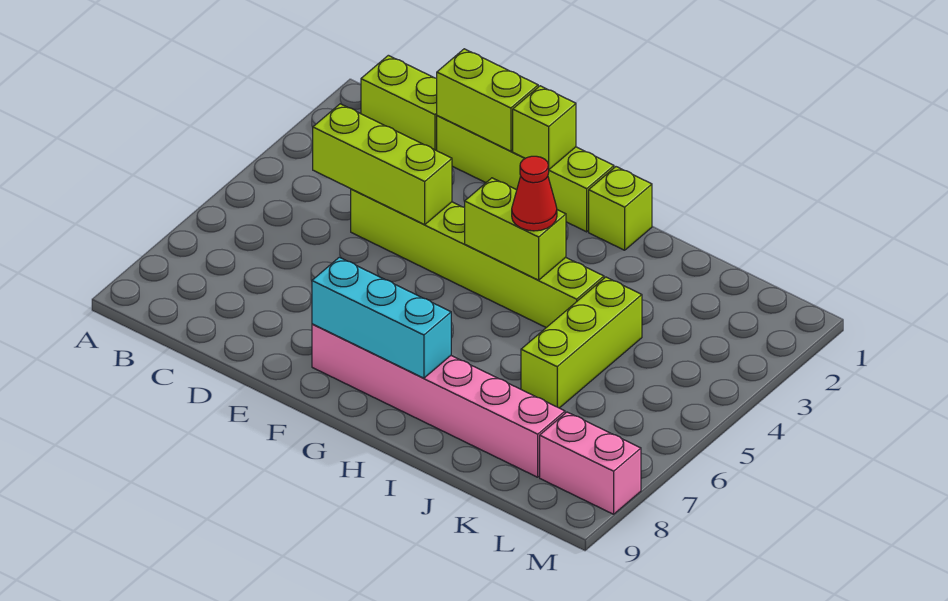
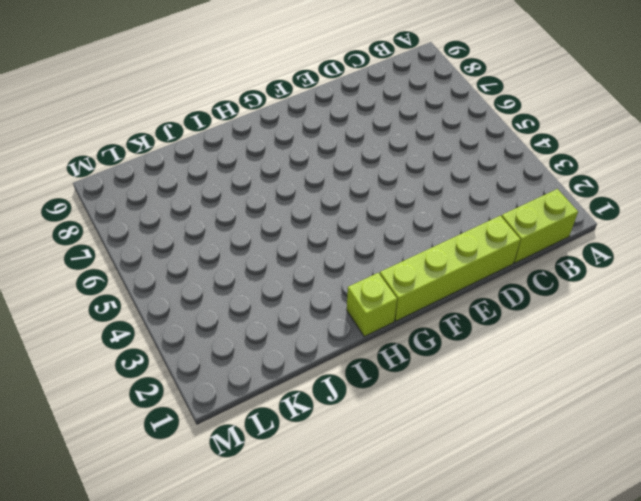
none -> lime 1x6 brick [351,189,604,327]
none -> pink 1x6 brick [312,324,565,477]
none -> lime 1x3 brick [521,277,642,408]

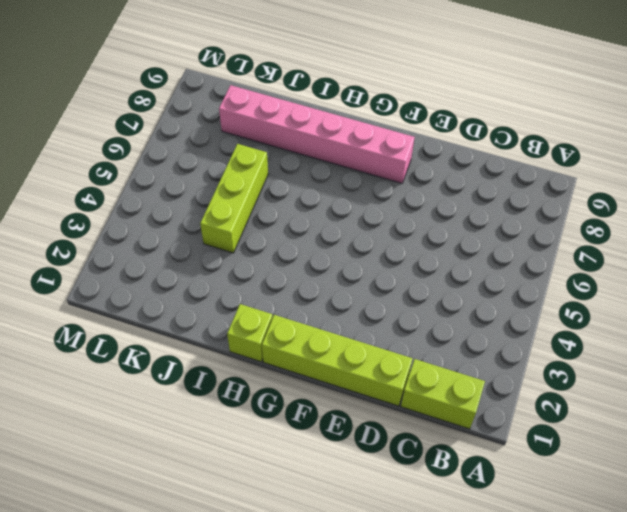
none -> lime 1x6 brick [351,189,604,327]
none -> pink 1x2 brick [540,412,641,514]
none -> lime 1x3 brick [313,104,452,225]

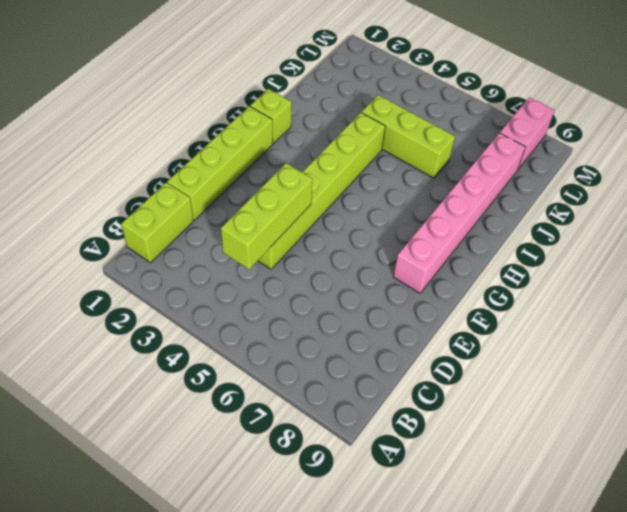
none -> lime 1x2 brick [437,49,538,151]
none -> lime 1x1 brick [513,86,576,169]
none -> cyan 1x3 brick [312,257,451,378]

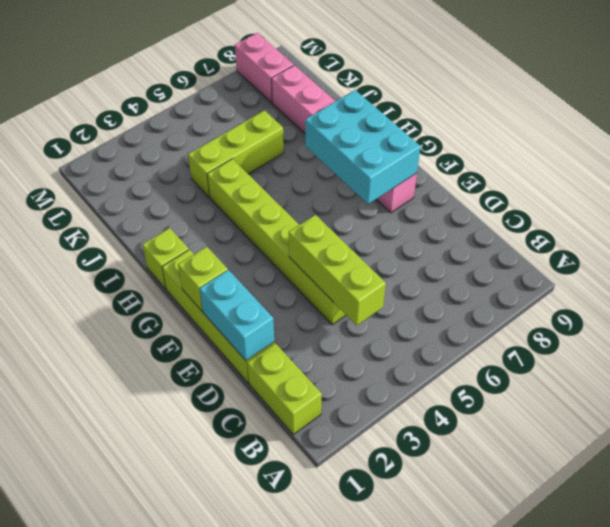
cyan 1x2 brick [200,270,274,361] -> lime 1x2 brick [437,49,538,151]
cyan 2x3 brick [305,90,421,204] -> cyan 1x3 brick [312,257,451,378]
none -> lime 1x2 brick [465,178,566,280]
none -> red 1x1 cone [512,156,557,231]

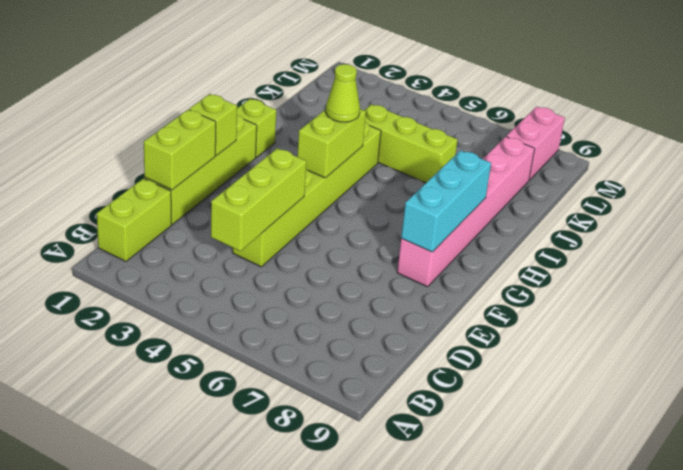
lime 1x1 cone [326,64,360,122] -> red 1x1 cone [512,156,557,231]

